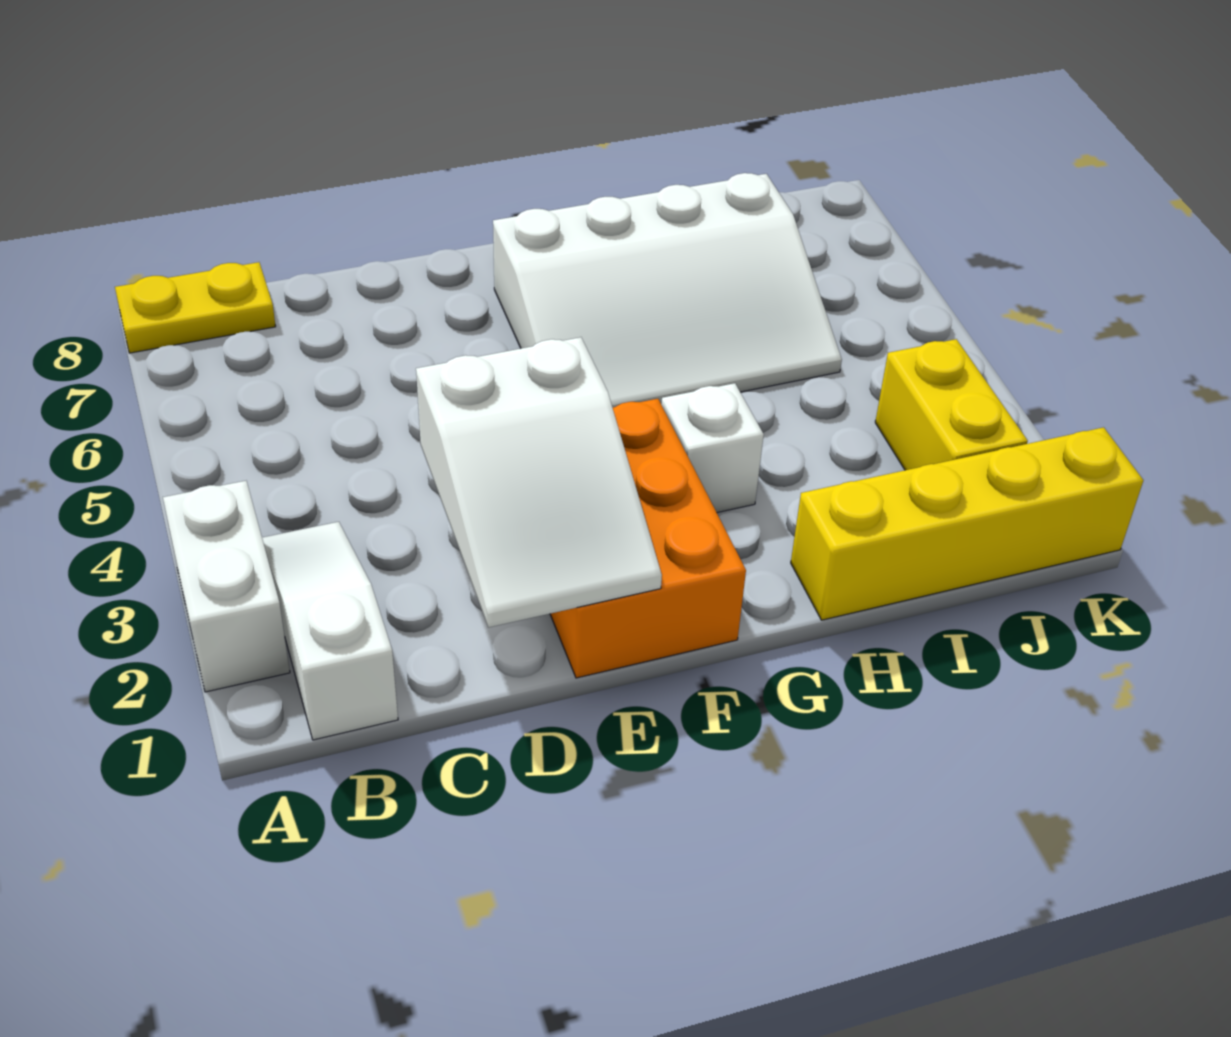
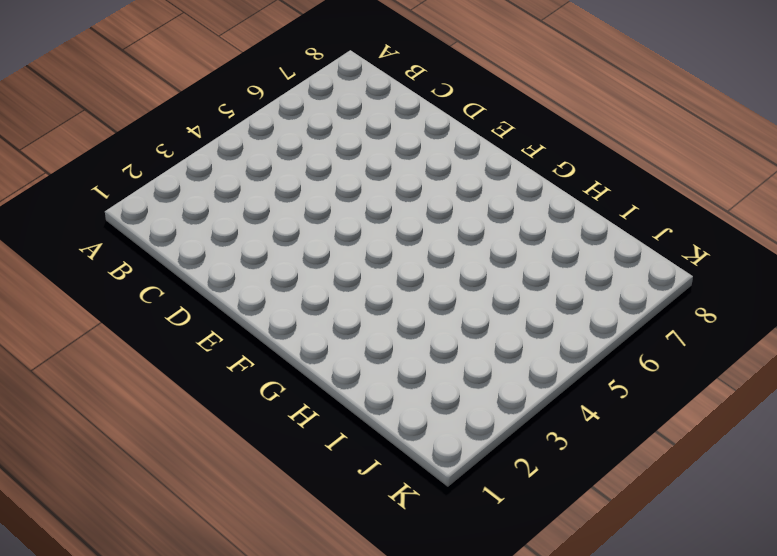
none -> white 1x2 brick [163,481,290,692]
none -> yellow 1x2 plate [115,262,276,353]

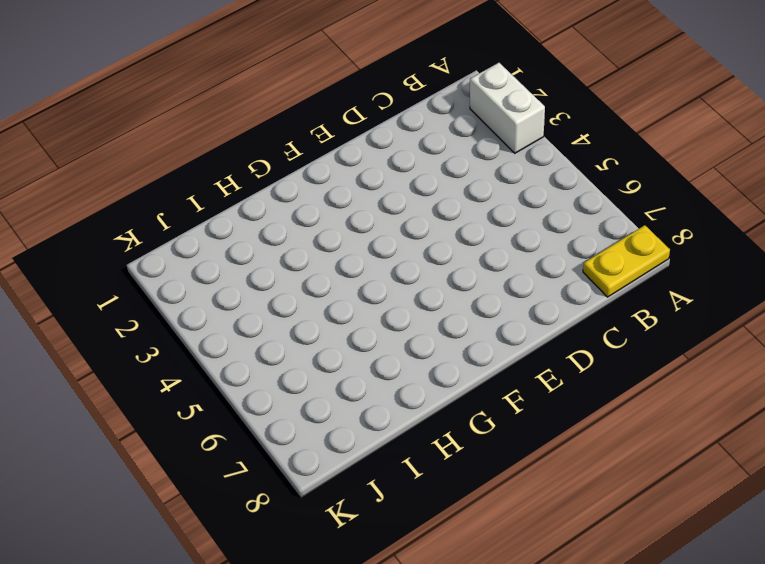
none -> white 1x3 slope [262,522,398,740]
none -> orange 2x3 brick [550,399,746,678]

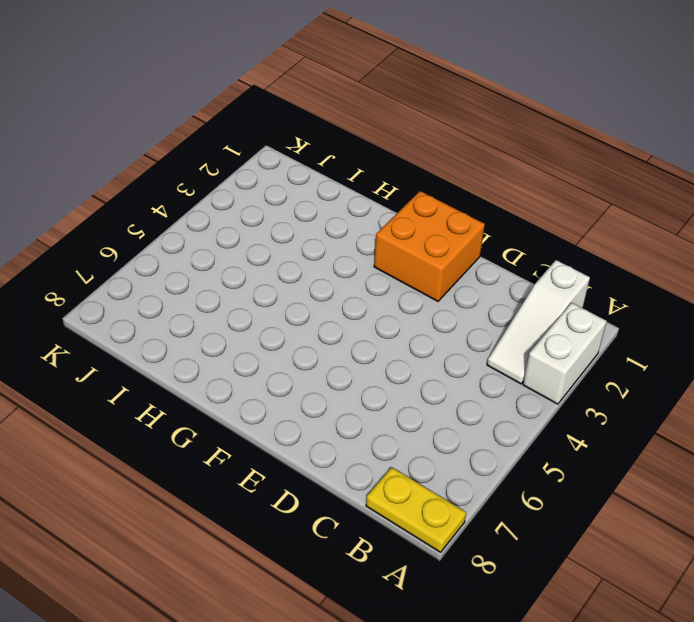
orange 2x2 brick [374,191,485,301] -> orange 2x3 brick [550,399,746,678]
none -> white 3x4 slope [493,173,842,408]
none -> white 1x1 brick [661,383,764,513]

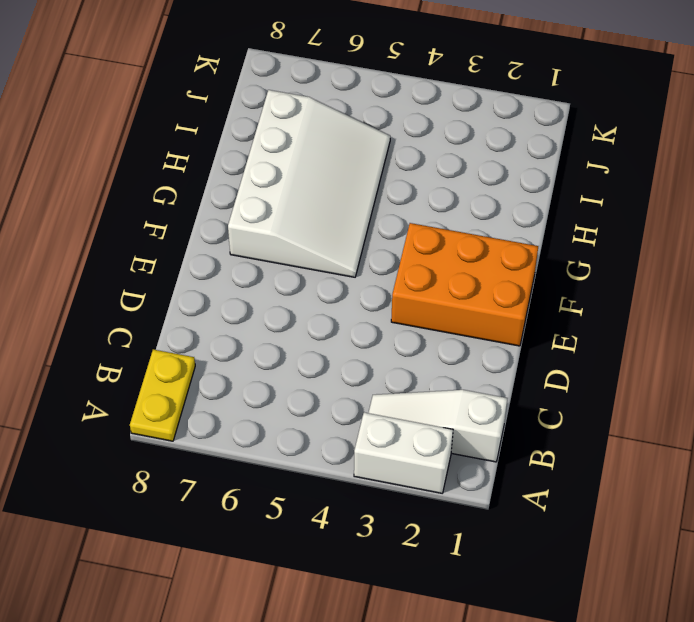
none -> white 1x1 brick [661,383,764,513]
none -> yellow 1x4 brick [791,427,1143,620]

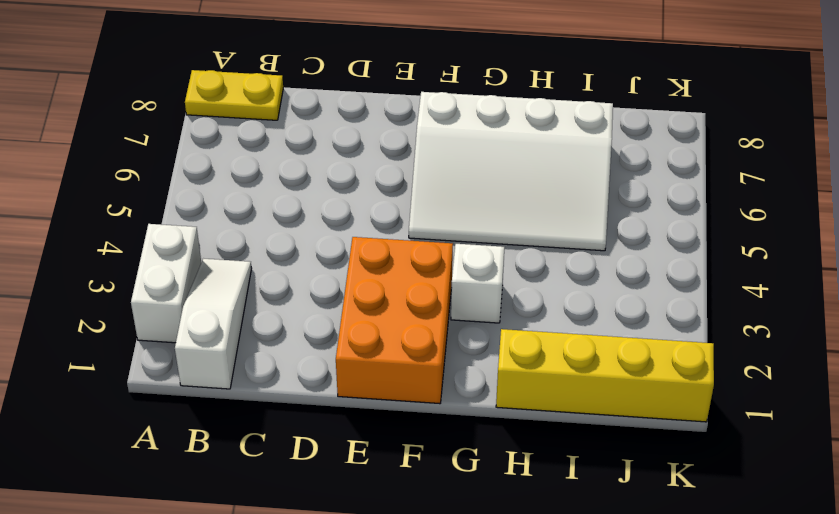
none -> yellow 1x2 brick [875,339,1028,470]
none -> white 2x3 slope [416,337,662,627]

